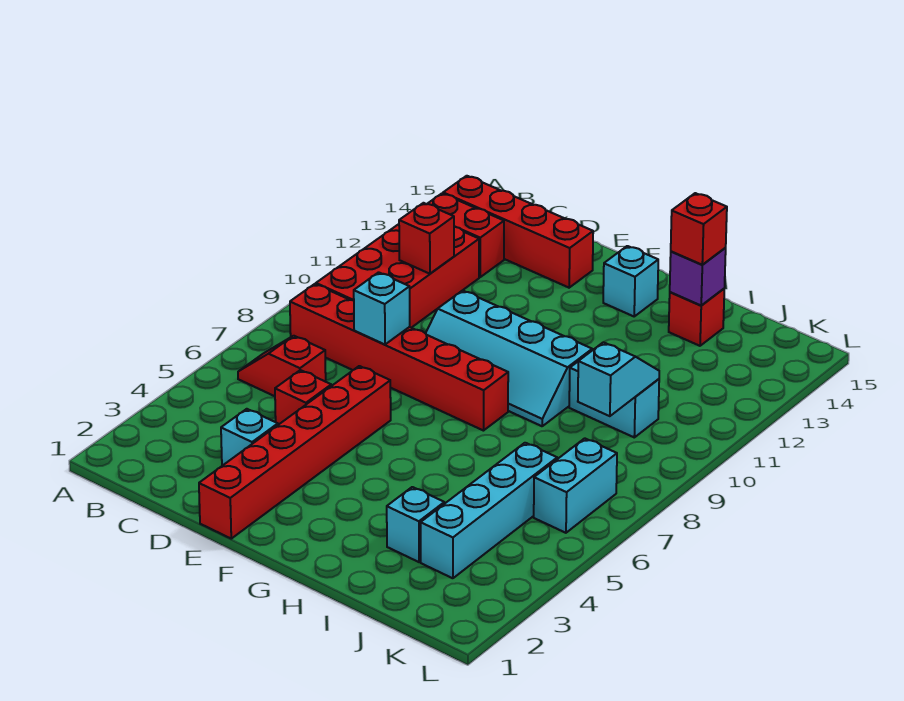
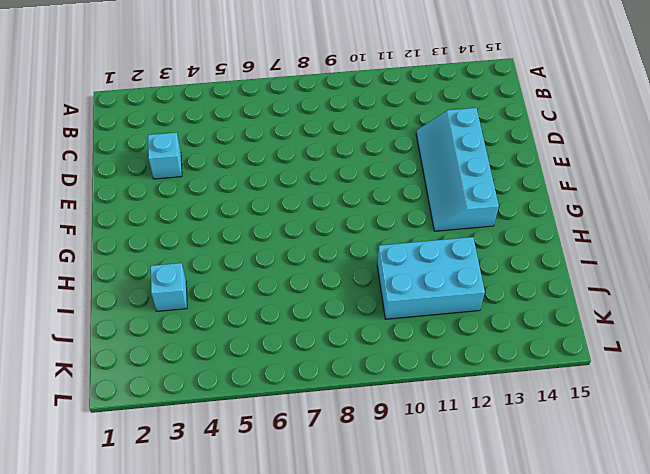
cyan 2x4 slope [416,108,499,231] -> cyan 2x4 slope moved to [426,290,592,426]
cyan 2x3 brick [377,237,485,319] -> cyan 1x2 brick [569,362,659,437]
none -> red 1x2 slope [238,336,326,396]
none -> red 1x6 brick [290,284,508,431]
none -> red 2x4 brick [316,224,479,328]

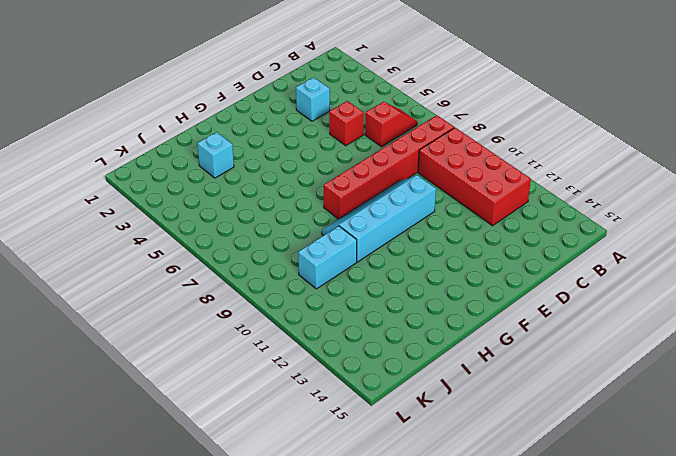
none -> red 1x2 brick [428,193,504,277]
none -> red 1x4 brick [443,176,593,288]
none -> red 1x6 brick [199,366,391,539]

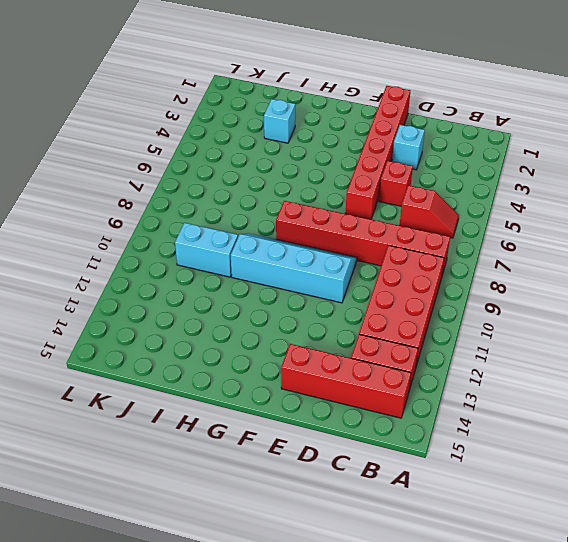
none -> cyan 1x1 brick [603,246,658,316]
none -> red 1x1 brick [669,289,724,346]
none -> cyan 1x4 brick [421,443,557,578]

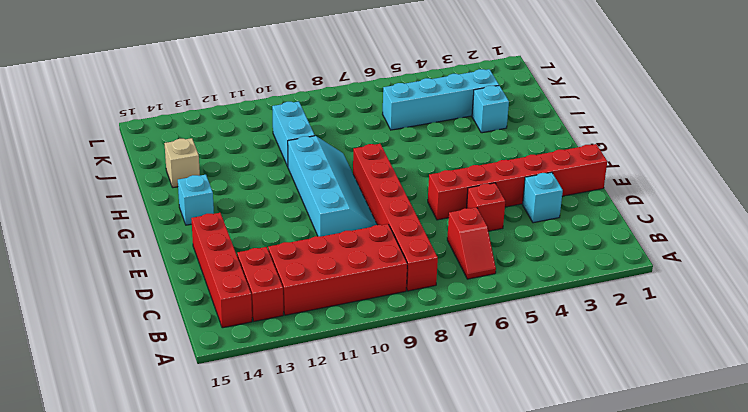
tan 1x1 brick [164,138,200,188] -> red 1x1 brick [669,289,724,346]
none -> cyan 1x2 brick [534,438,617,533]
none -> red 1x1 brick [399,203,454,274]
none -> cyan 1x1 brick [354,272,410,344]

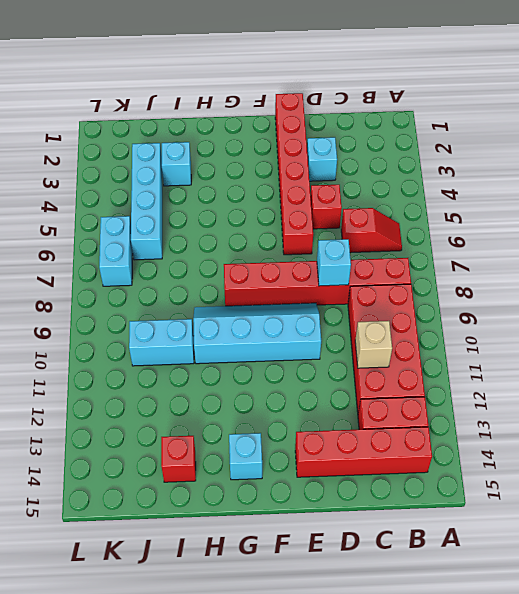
tan 1x1 brick [355,321,392,368] -> red 1x1 brick [399,203,454,274]
none -> purple 1x1 brick [670,248,726,306]
none -> cyan 1x2 slope [578,342,659,416]
none -> red 1x1 brick [671,193,727,265]

